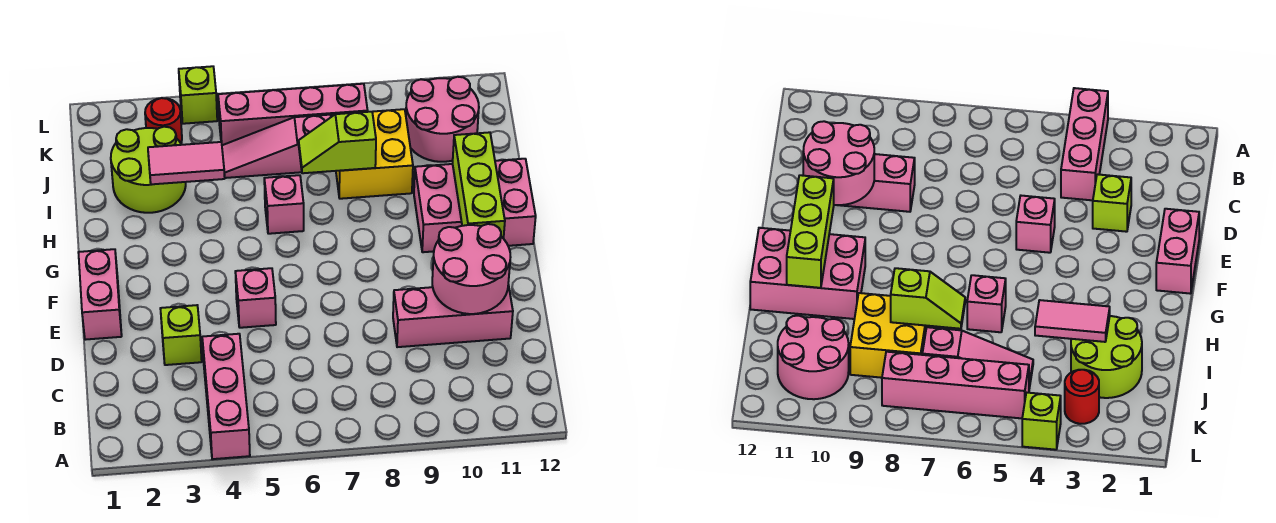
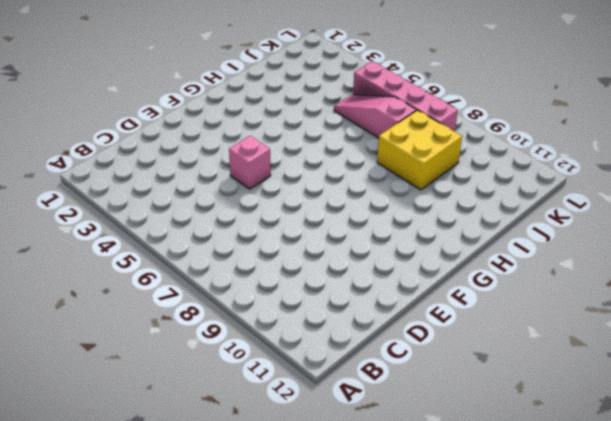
none -> pink 1x3 brick [202,334,250,459]
none -> lime 1x1 brick [160,305,202,365]
none -> pink 1x3 brick [393,285,513,347]

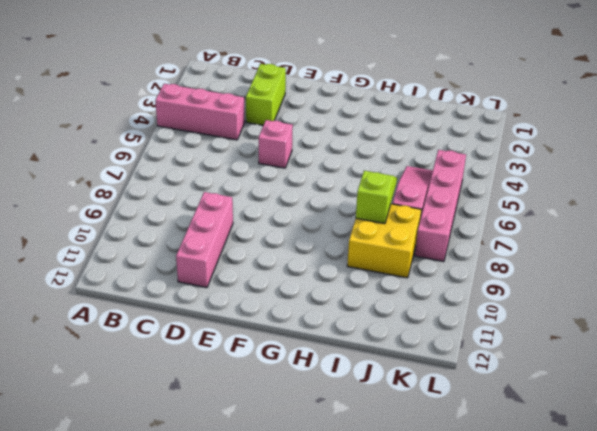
lime 1x2 brick [246,64,286,125] -> lime 1x1 brick [160,305,202,365]
none -> pink 1x2 brick [78,249,122,340]
none -> pink 2x3 brick [414,159,536,252]
none -> pink 1x1 brick [264,175,304,234]

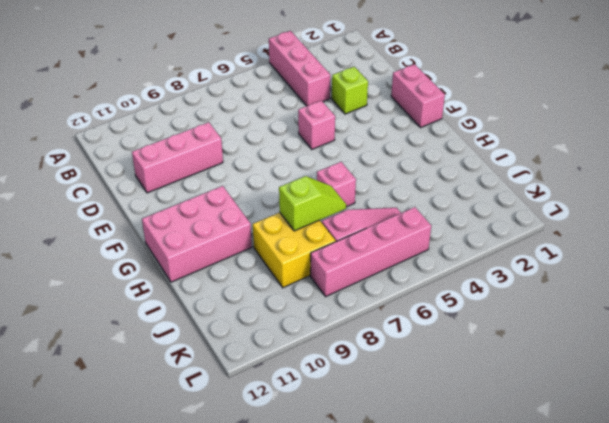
none -> lime 2x2 round brick [111,127,186,213]
none -> pink 2x2 round brick [406,77,479,162]
none -> red 1x1 round brick [145,98,182,143]

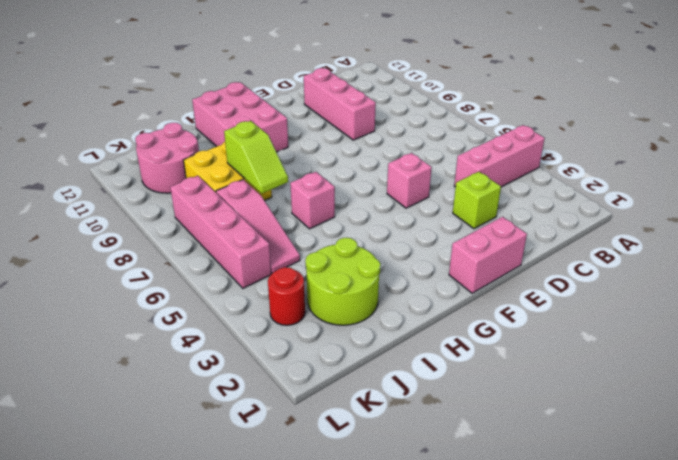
none -> lime 1x1 brick [179,66,217,124]
none -> pink 2x2 round brick [432,224,510,314]
none -> lime 1x3 brick [453,132,505,239]

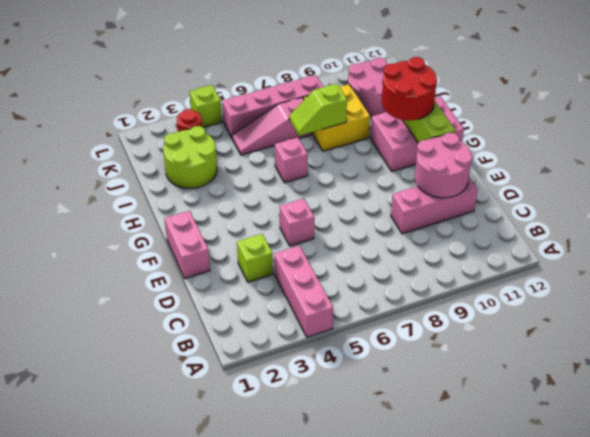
red 2x2 round brick [382,57,437,120] -> none
none -> pink 1x2 tile [148,142,225,184]

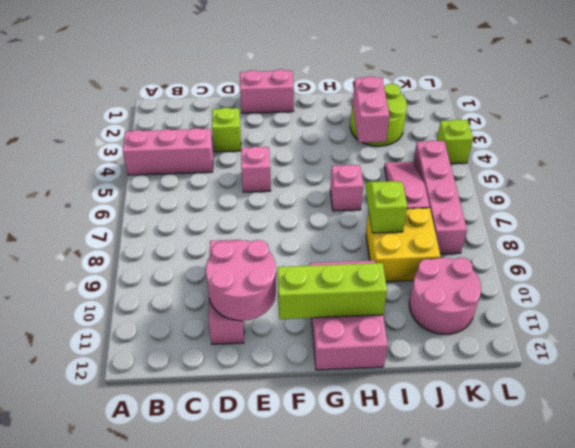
pink 1x2 brick [353,76,390,143] -> pink 1x2 tile [148,142,225,184]
none -> red 1x1 round brick [145,98,182,143]

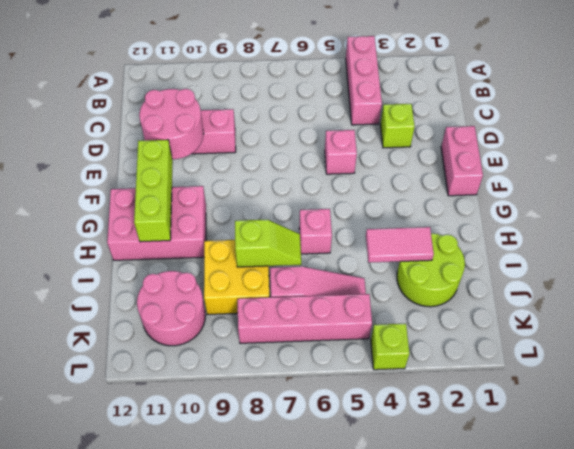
none -> red 1x1 round brick [145,98,182,143]

